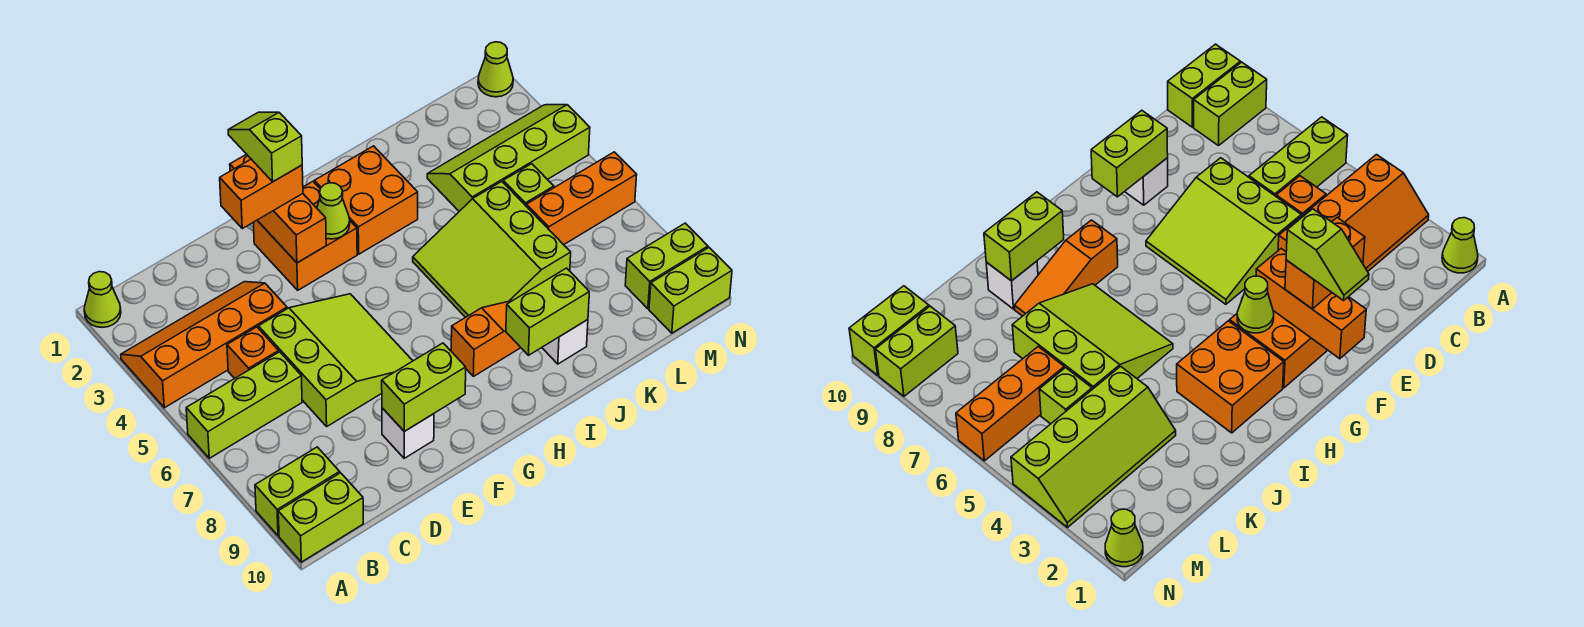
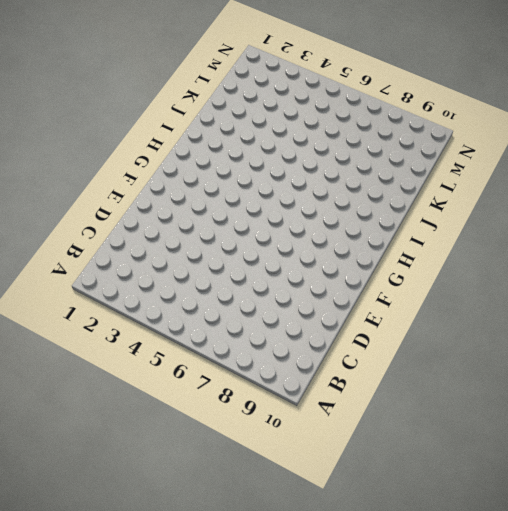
none -> lime 1x1 cone [84,272,121,327]
none -> orange 2x4 slope [121,282,287,408]
none -> lime 1x3 brick [186,352,302,458]

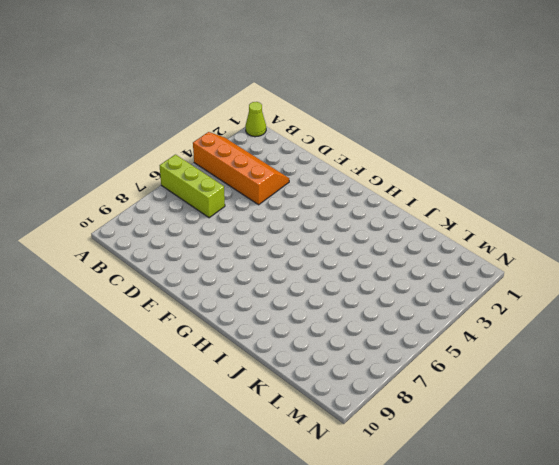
none -> lime 1x2 brick [255,447,340,536]
none -> lime 1x2 brick [278,473,363,562]
none -> orange 1x1 brick [227,327,279,379]

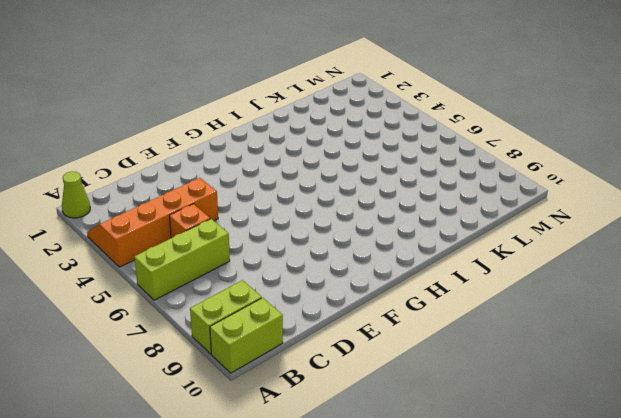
none -> lime 3x3 slope [258,294,413,426]
none -> white 1x1 brick [382,408,434,458]
none -> orange 2x2 brick [253,182,357,290]

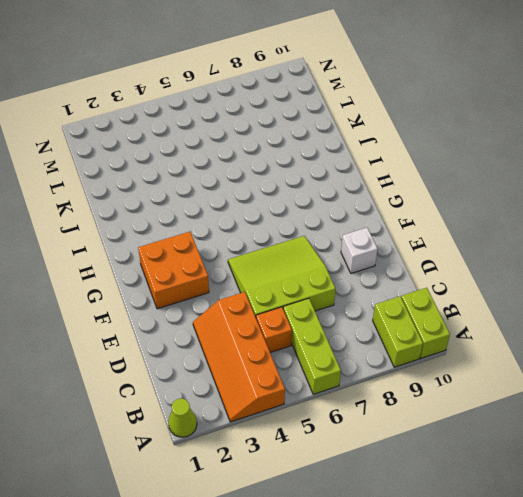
none -> orange 2x2 brick [314,146,418,254]
none -> orange 1x3 slope [451,301,521,376]
none -> lime 3x3 slope [413,182,571,317]

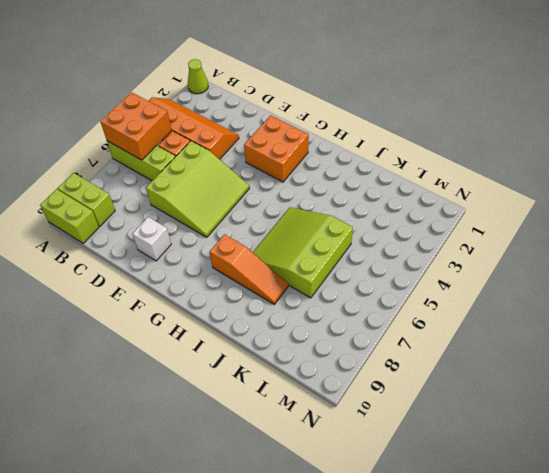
orange 2x2 brick [101,92,171,160] -> orange 2x2 brick moved to [314,146,418,254]
none -> white 1x1 brick [542,320,588,364]
none -> lime 2x4 slope [427,105,590,211]
none -> lime 1x1 brick [503,164,554,206]

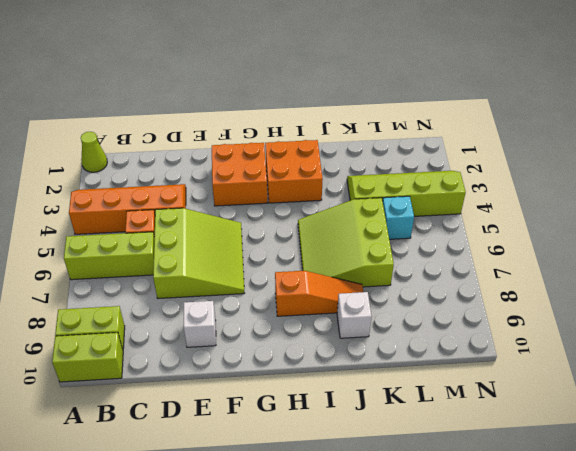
cyan 1x1 brick [383,196,414,239] -> lime 1x1 brick [503,164,554,206]
none -> orange 1x3 brick [526,152,637,245]
none -> lime 1x2 brick [625,223,708,309]
none -> lime 1x2 brick [649,248,732,333]

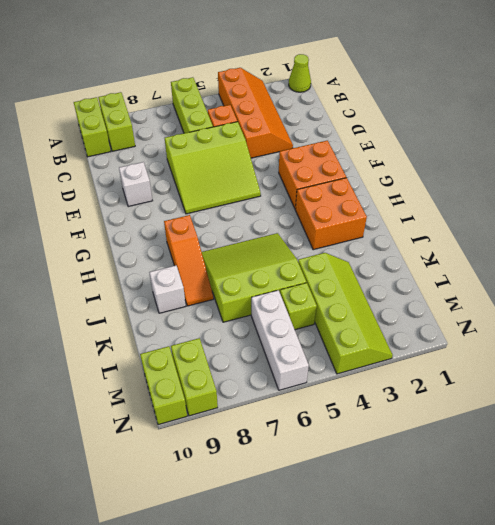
white 1x3 brick [251,290,309,390] -> orange 1x3 brick [526,152,637,245]
none -> lime 1x1 cone [478,42,513,97]
none -> lime 1x2 brick [382,343,466,431]
none -> orange 1x3 brick [230,154,326,263]

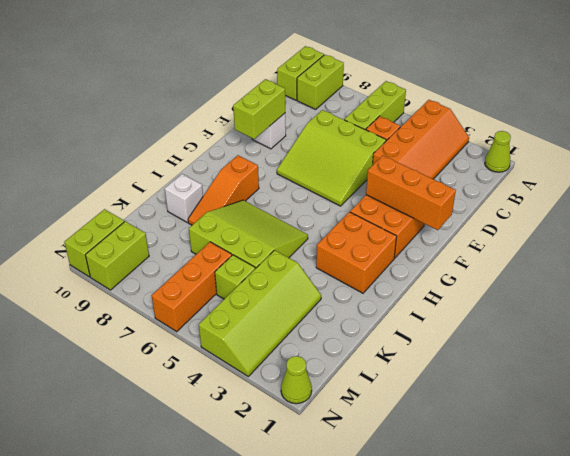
none -> lime 1x1 cone [317,183,350,239]
none -> lime 1x2 brick [506,268,589,355]
none -> orange 1x2 brick [220,159,303,229]

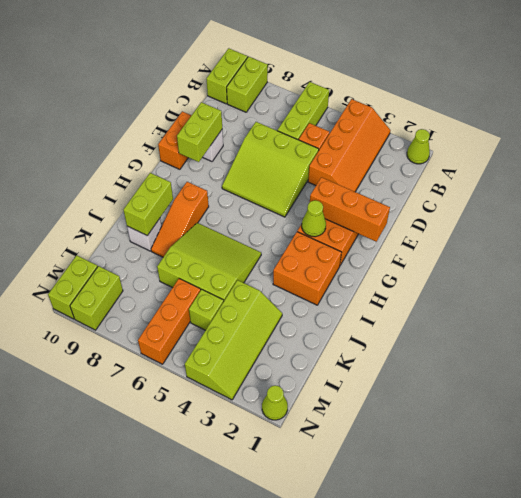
orange 1x2 brick [158,111,191,169] -> orange 1x2 brick moved to [220,159,303,229]
none -> lime 1x2 slope [228,112,302,182]

